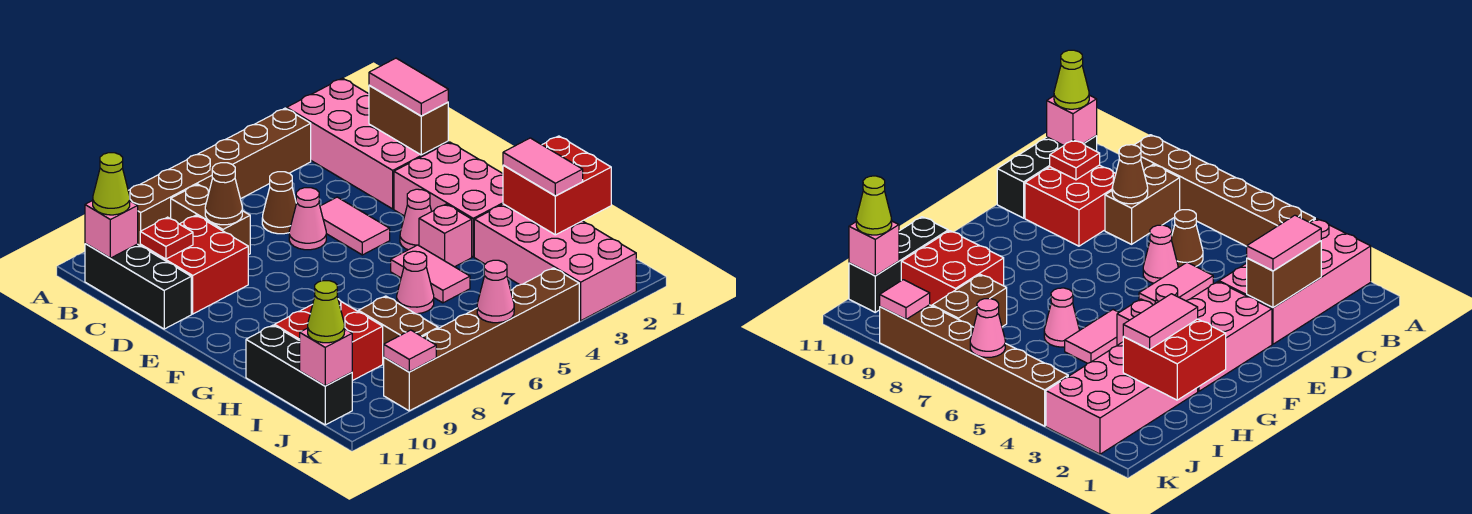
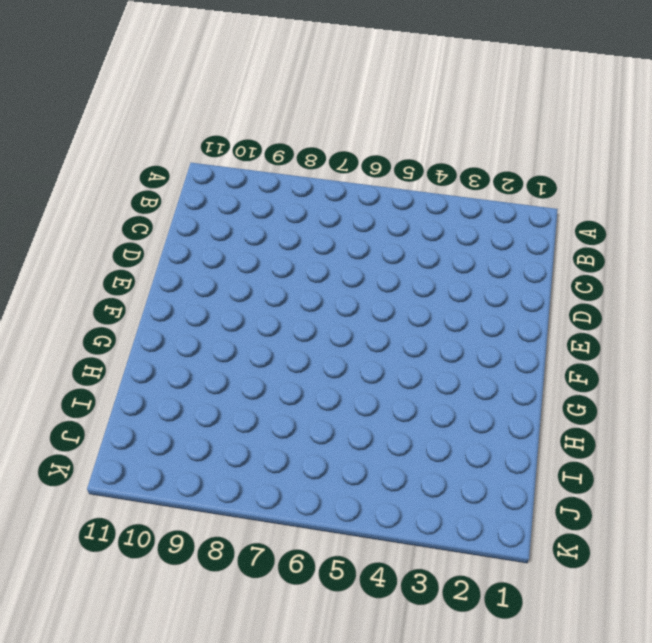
none -> pink 2x4 brick [287,78,448,209]
none -> brown 1x6 brick [128,108,311,245]
none -> brown 1x2 brick [171,184,250,255]
none -> black 1x3 brick [85,244,191,329]

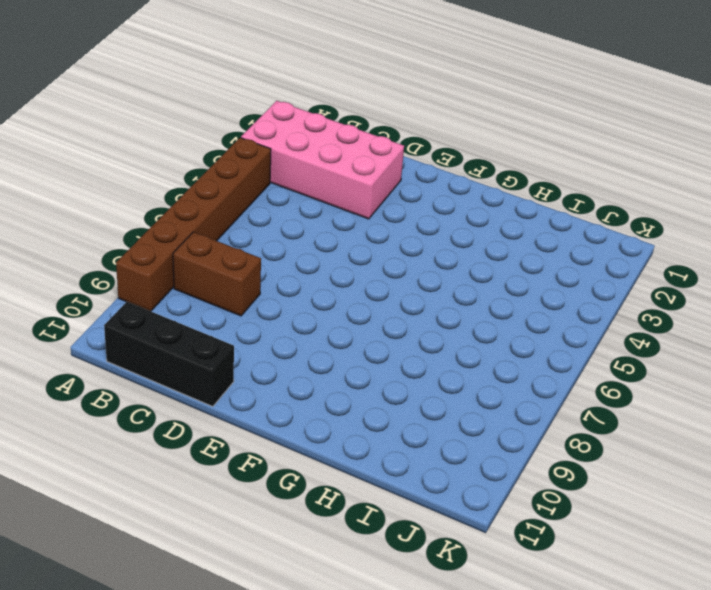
none -> brown 1x1 cone [262,172,296,234]
none -> red 2x2 brick [140,215,248,314]
none -> pink 1x2 tile [320,197,390,255]
none -> pink 1x1 cone [289,188,326,250]

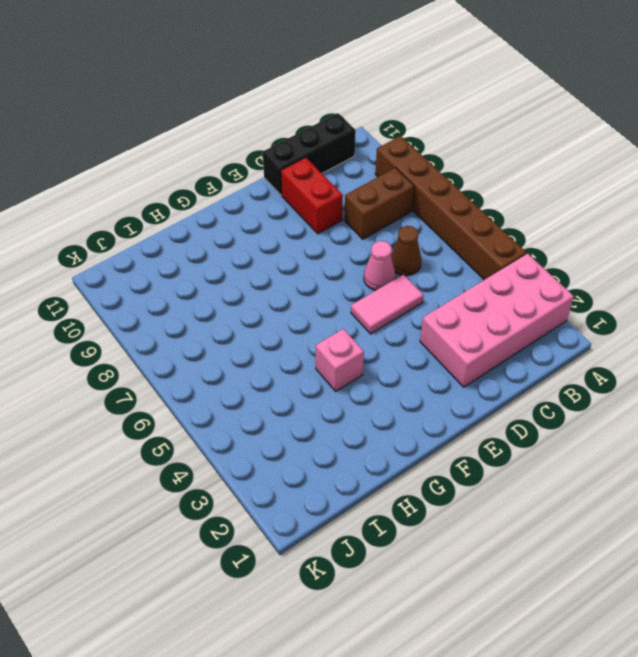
red 1x2 brick [281,157,343,234] -> red 2x2 brick [140,215,248,314]
none -> pink 2x3 brick [394,142,503,257]
none -> pink 1x1 cone [400,189,432,250]
none -> pink 1x2 tile [391,245,470,303]
none -> pink 2x4 brick [474,204,636,321]

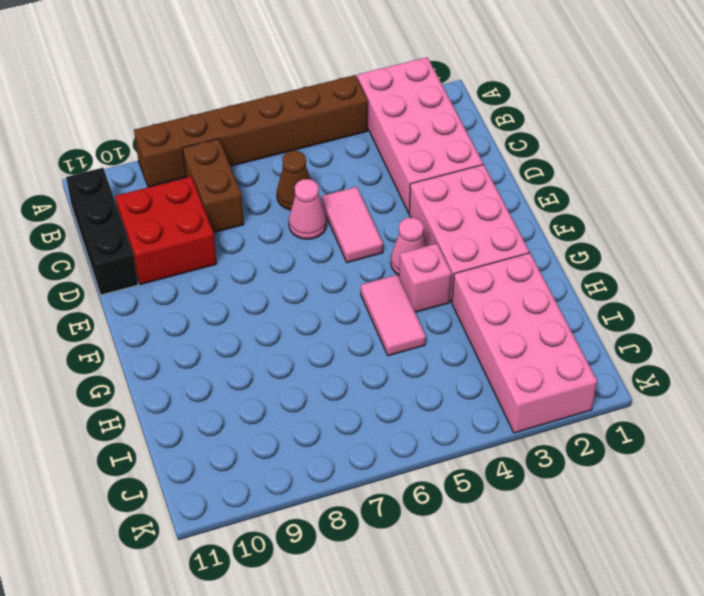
none -> pink 1x1 cone [397,251,434,314]
none -> red 2x2 brick [275,299,383,381]
none -> black 1x3 brick [246,325,352,425]
none -> brown 1x2 brick [359,296,438,364]

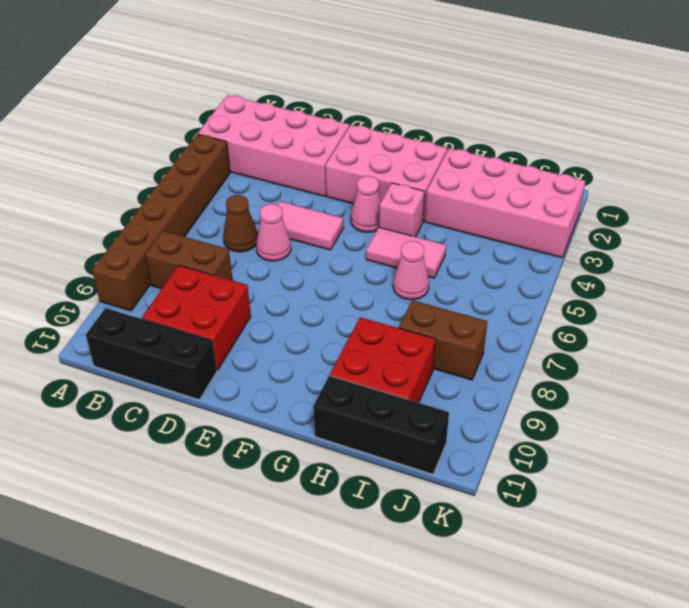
none -> brown 1x6 brick [384,268,579,411]
none -> pink 1x1 brick [85,201,138,258]
none -> brown 1x2 brick [369,85,448,155]
none -> brown 1x1 cone [205,163,242,225]

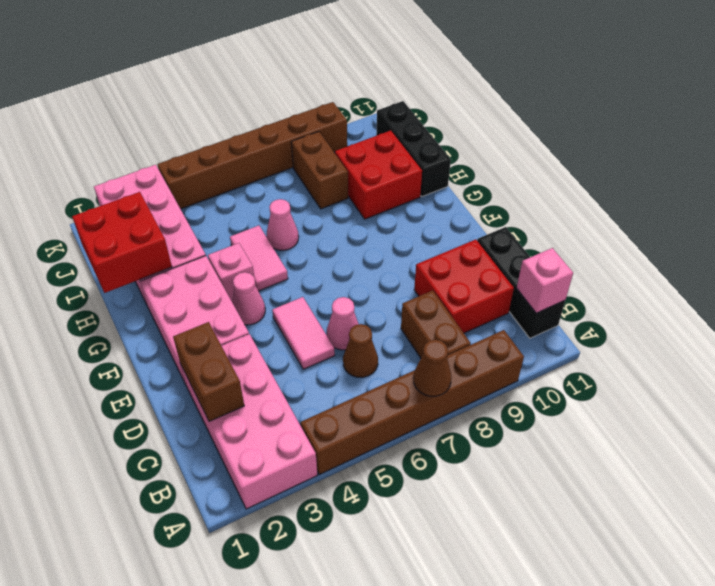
brown 1x1 cone [414,340,451,396] -> brown 1x1 cone moved to [205,163,242,225]
none -> red 1x1 plate [140,217,193,259]
none -> pink 1x1 brick [300,328,352,386]
none -> pink 1x1 cone [477,260,514,323]
none -> pink 1x1 tile [384,330,436,372]

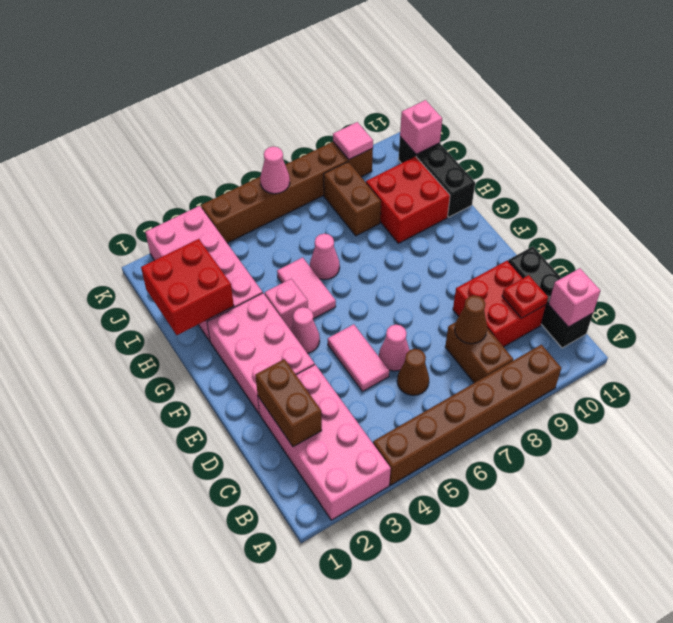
none -> lime 1x1 cone [93,153,130,215]
none -> pink 1x2 tile [369,58,448,116]
none -> pink 1x2 tile [503,138,583,196]
none -> lime 1x1 cone [308,281,345,343]

